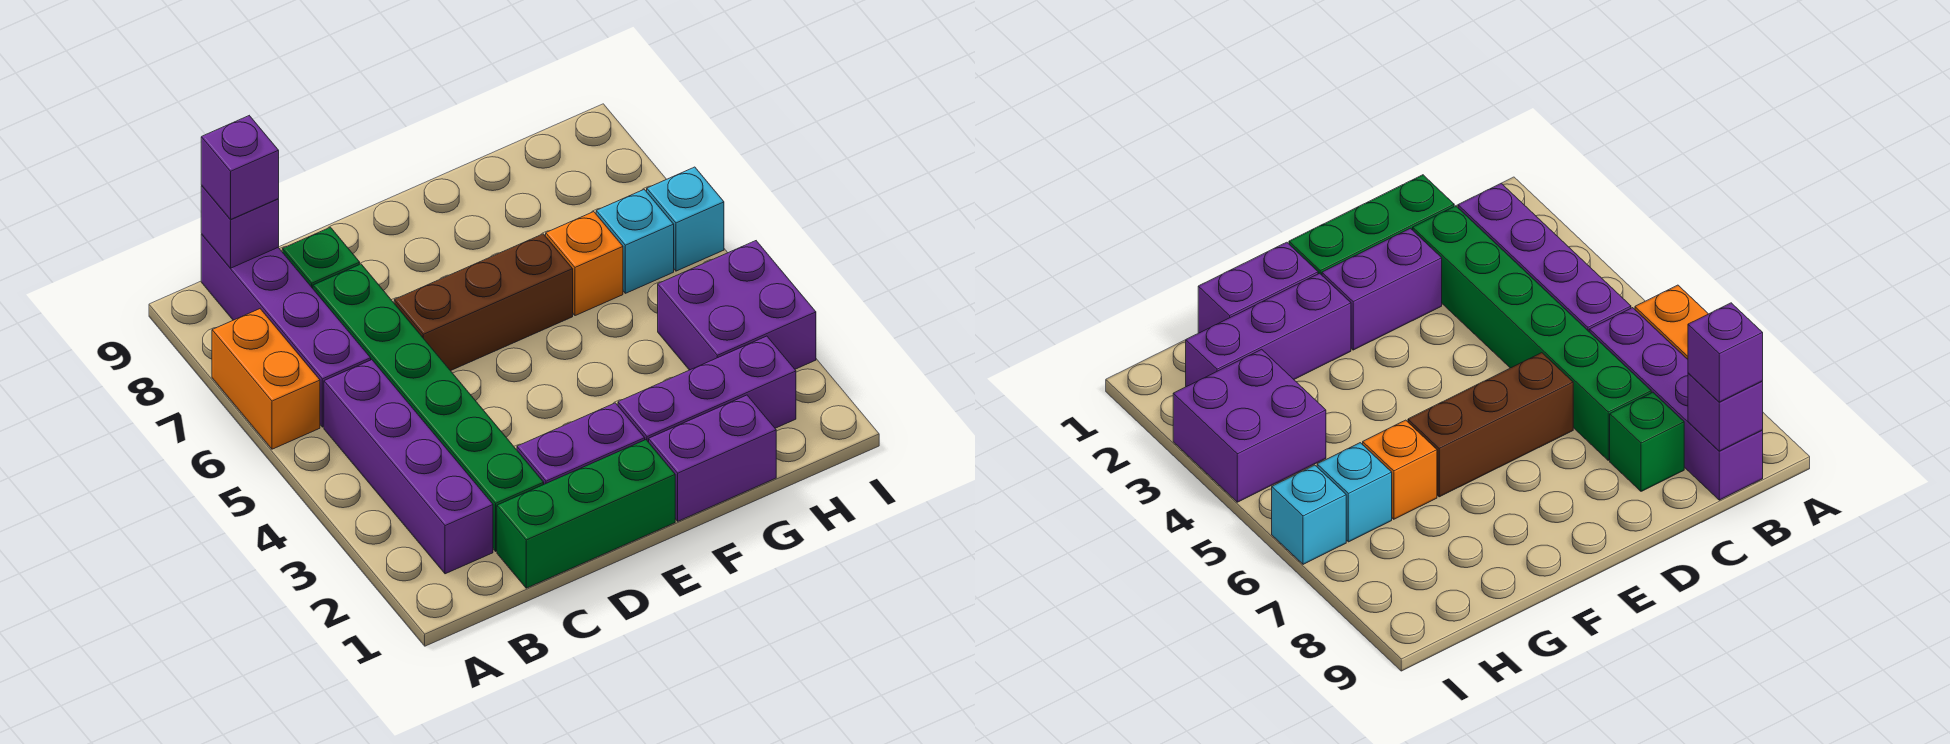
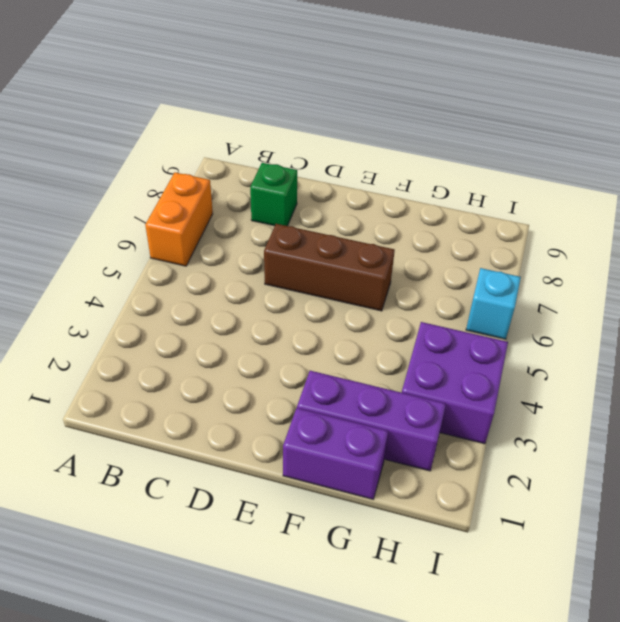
none -> purple 1x4 brick [324,360,493,574]
none -> purple 1x4 brick [201,234,371,427]
none -> green 1x3 brick [497,440,675,588]

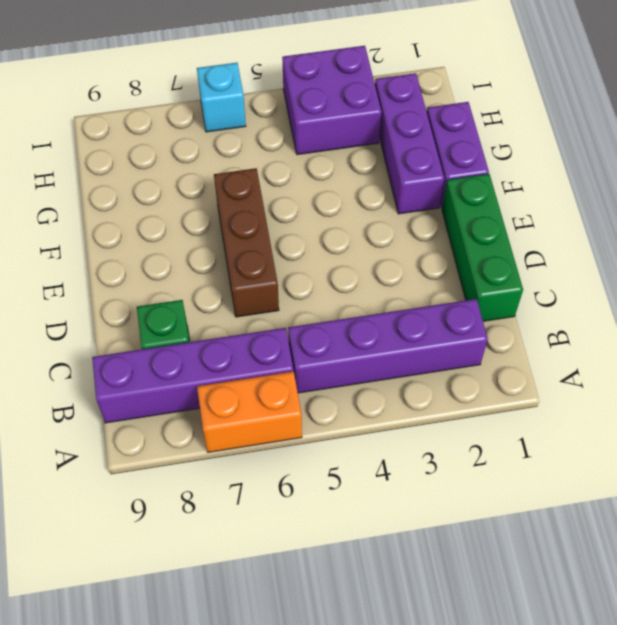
none -> green 1x6 brick [313,264,544,551]
none -> purple 1x2 brick [517,403,645,484]
none -> orange 1x1 brick [546,212,623,316]

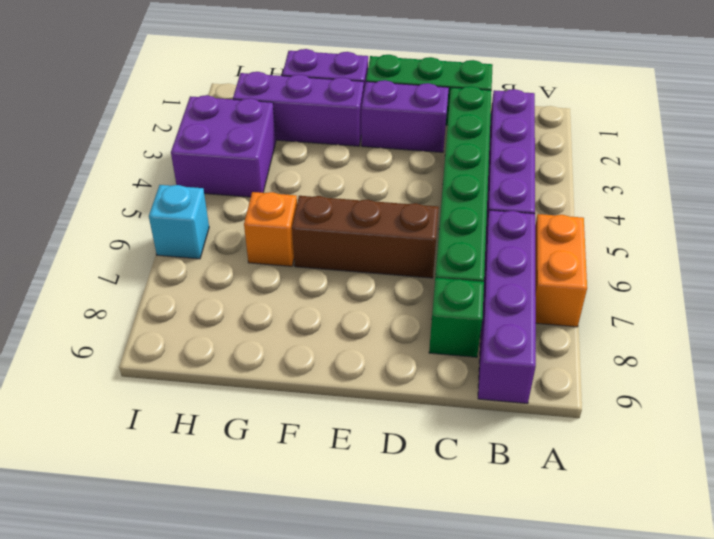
none -> cyan 1x1 brick [596,189,674,293]
none -> purple 1x1 brick [201,186,279,268]
none -> purple 1x1 brick [201,116,279,220]

